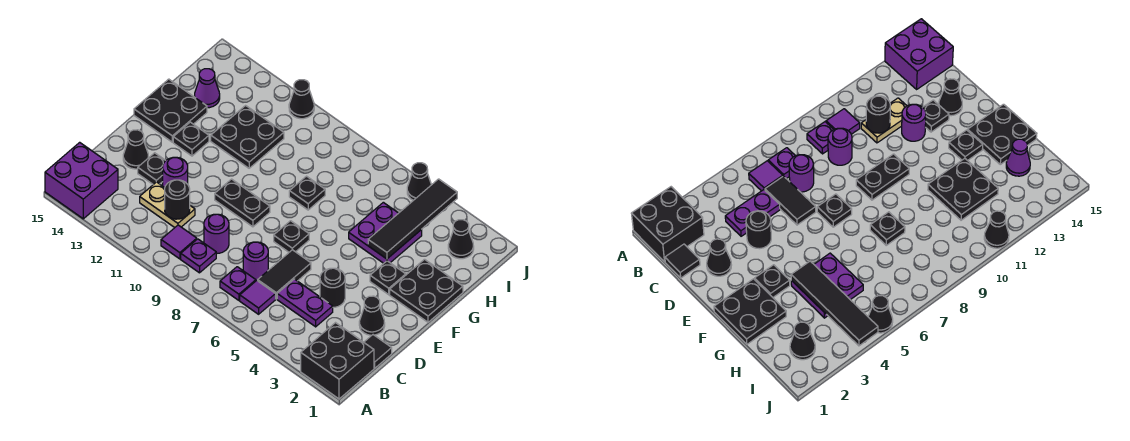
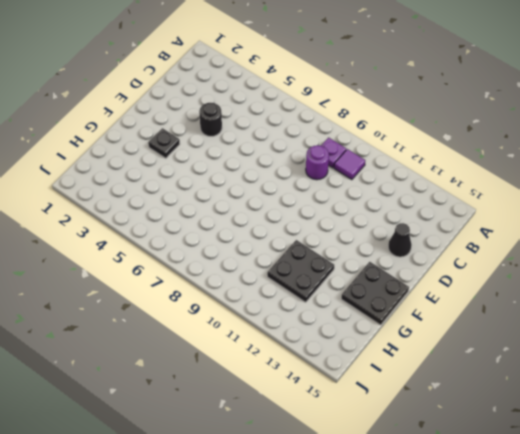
none -> black 2x2 brick [301,323,374,399]
none -> purple 2x2 brick [45,142,118,219]
none -> purple 1x1 tile [240,281,276,314]
none -> purple 1x1 plate [220,267,256,300]

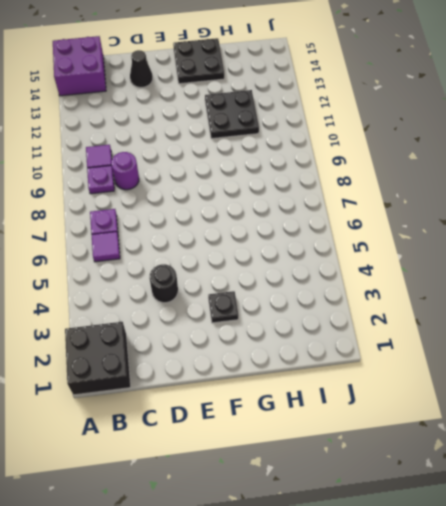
none -> black 1x1 tile [364,335,392,368]
none -> purple 1x2 plate [277,279,333,327]
none -> black 1x2 tile [258,250,311,299]
none -> purple 1x1 round brick [243,242,268,281]

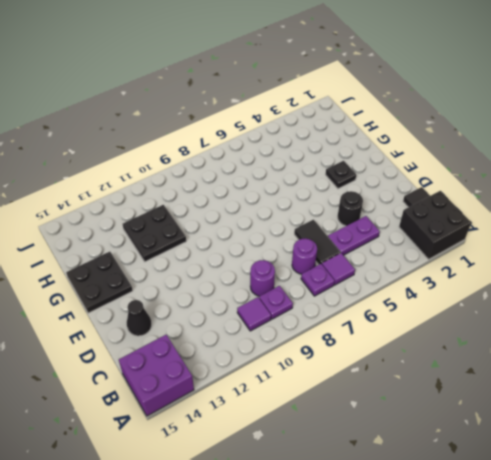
none -> tan 1x2 plate [140,182,195,228]
none -> black 1x1 cone [359,296,385,335]
none -> purple 1x1 round brick [163,157,188,187]
none -> black 1x1 plate [138,153,166,184]

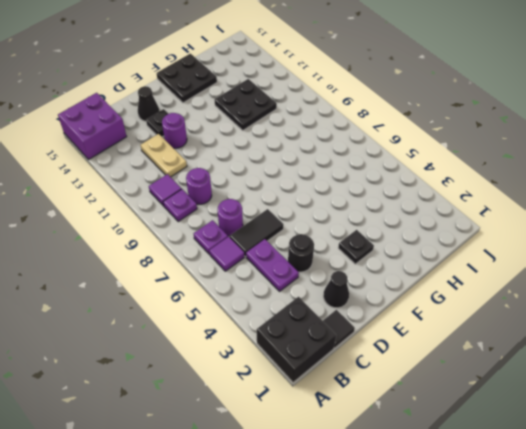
none -> black 1x1 plate [274,221,309,252]
none -> black 1x2 plate [215,179,270,227]
none -> black 2x2 plate [390,259,463,322]
none -> black 1x1 plate [173,122,209,156]

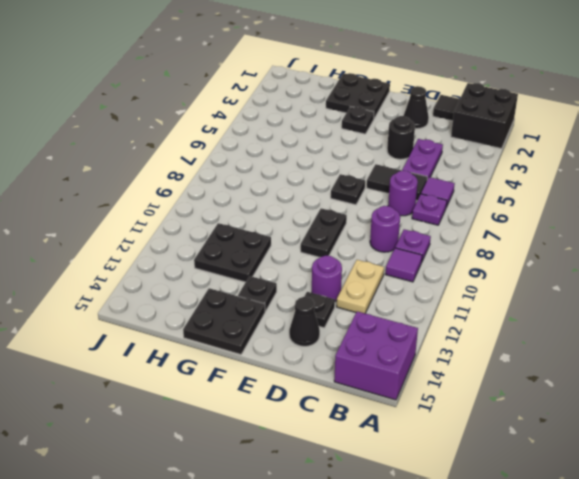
none -> purple 2x2 plate [349,202,422,263]
none -> black 1x1 plate [289,176,325,210]
none -> purple 1x1 cone [195,69,220,108]
none -> black 1x1 cone [448,220,474,259]

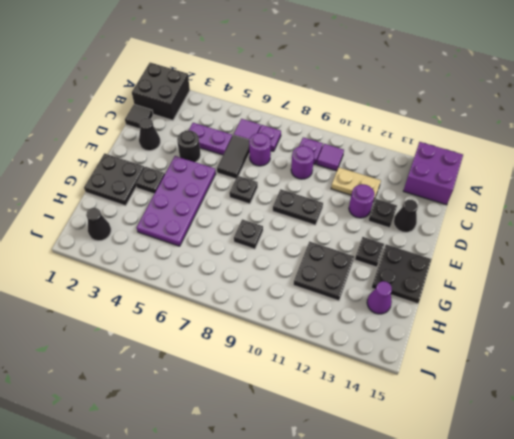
purple 2x4 plate [137,156,216,246] -> purple 2x2 plate [349,202,422,263]
none -> black 1x1 cone [407,163,431,200]
none -> black 1x1 cone [289,80,314,119]
none -> black 1x1 round brick [165,180,190,219]
none -> black 1x4 tile [368,179,457,259]

